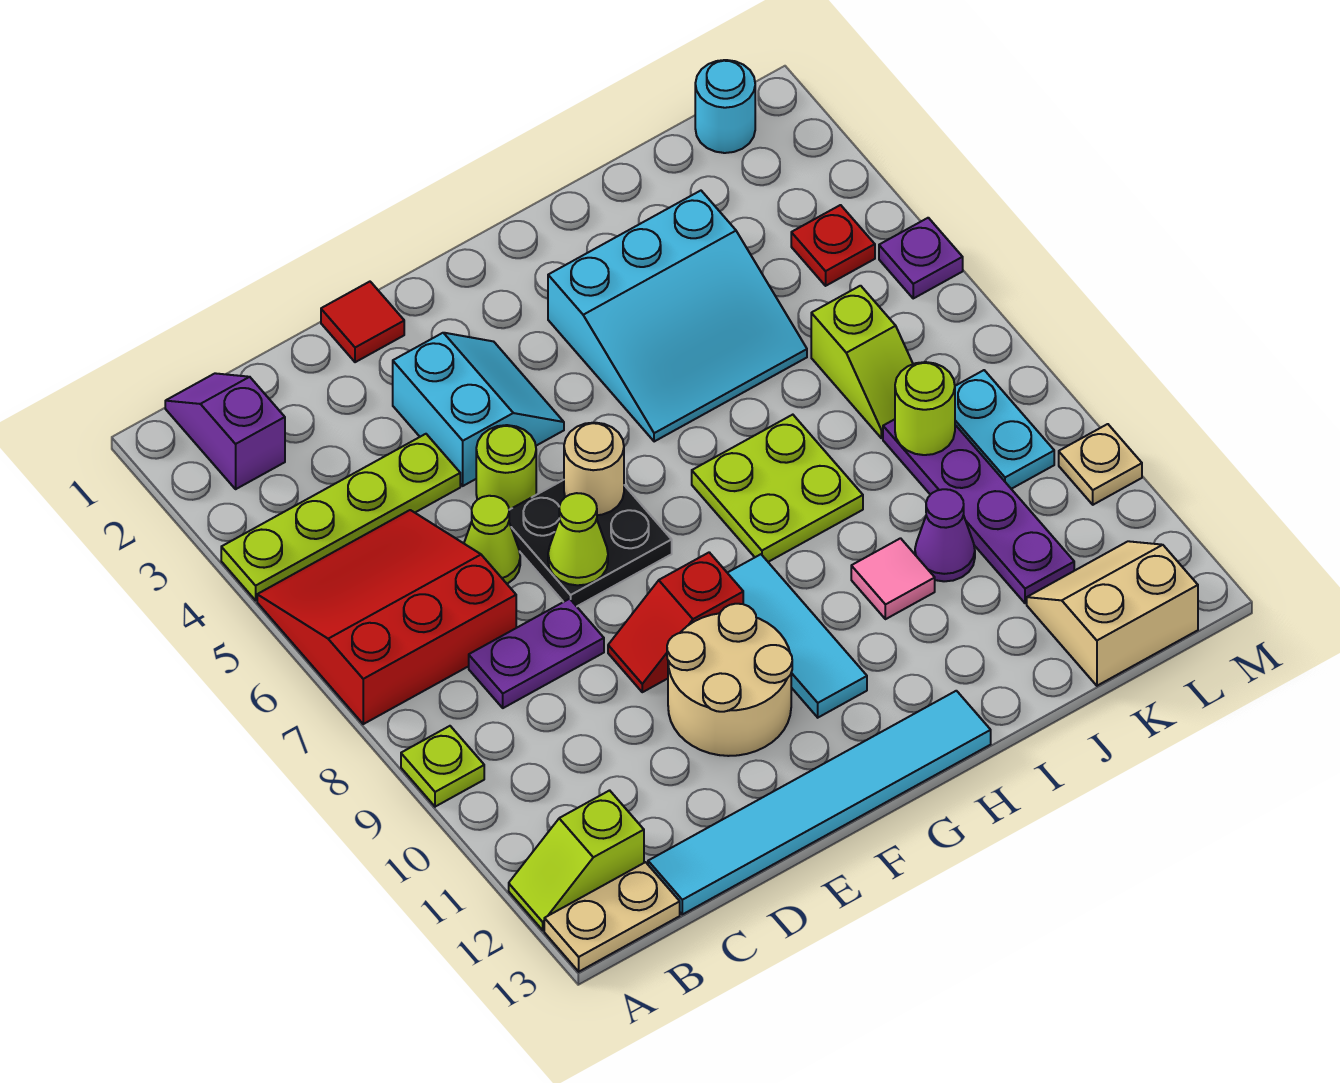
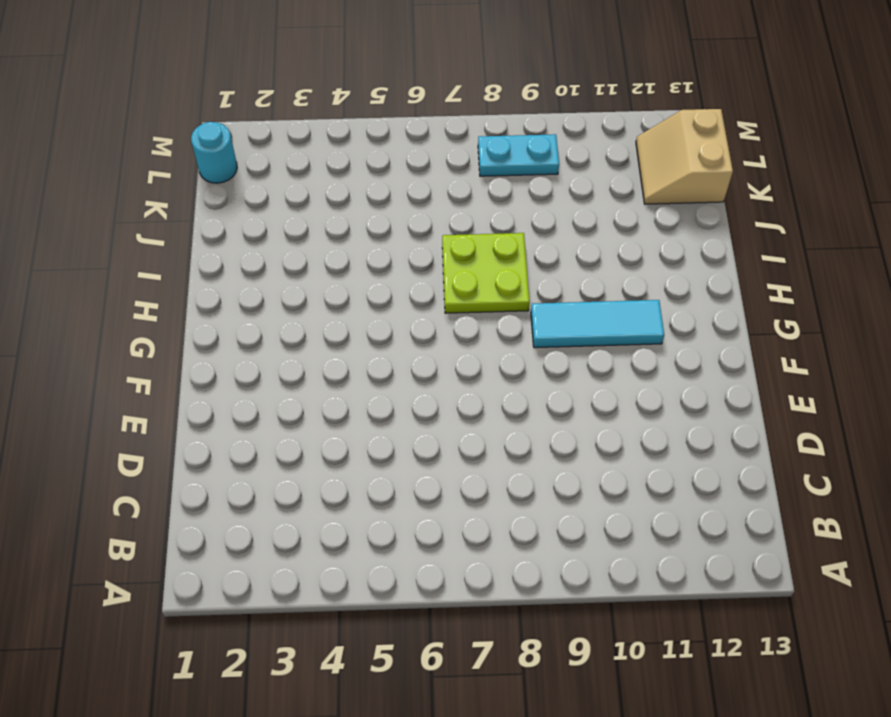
none -> lime 1x4 plate [221,434,460,600]
none -> red 3x3 slope [257,510,516,724]
none -> lime 1x1 plate [401,726,484,807]
none -> lime 1x2 slope [509,790,644,930]

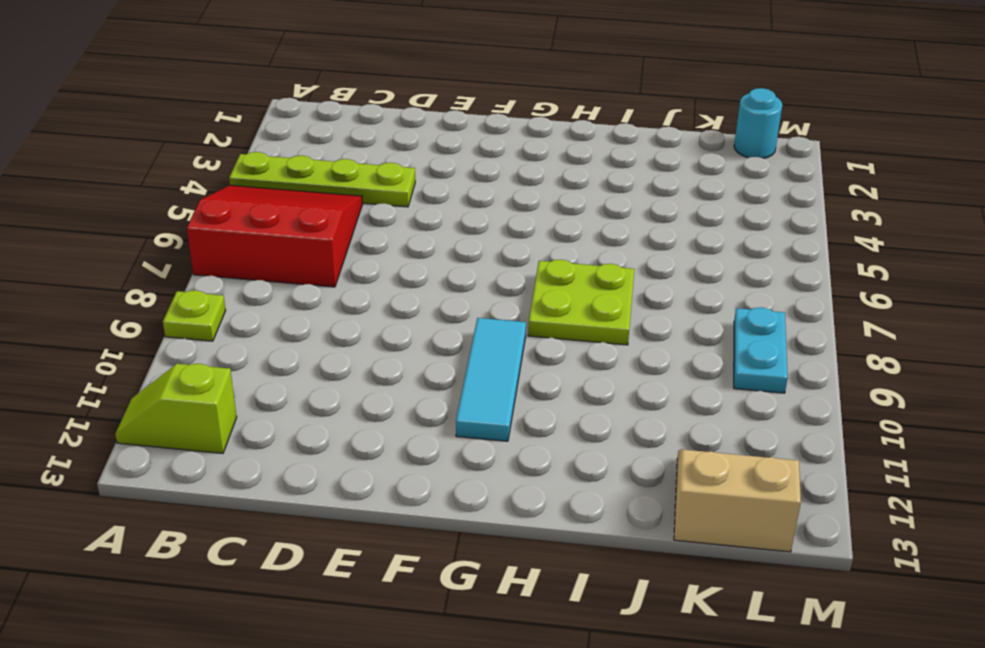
none -> tan 1x2 plate [544,862,680,972]
none -> purple 1x2 slope [165,373,285,489]
none -> purple 1x2 plate [469,599,604,708]
none -> cyan 1x6 tile [648,691,991,914]

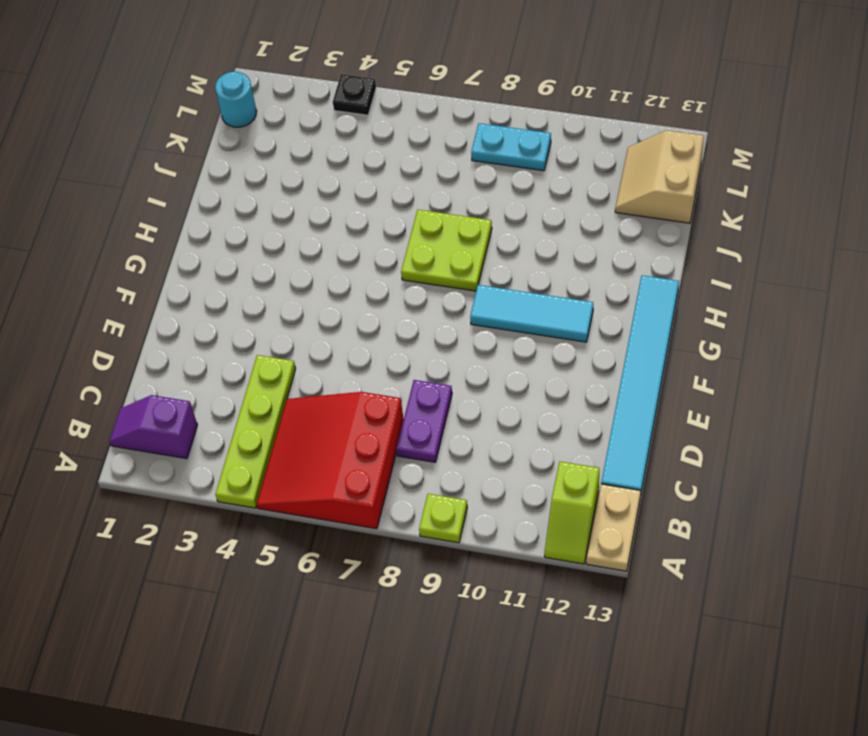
black 1x1 plate [333,74,376,115] -> none
none -> lime 1x1 cone [464,496,520,584]
none -> red 1x1 tile [321,282,404,362]
none -> cyan 2x2 slope [393,333,564,486]
none -> lime 1x1 round brick [476,425,536,510]

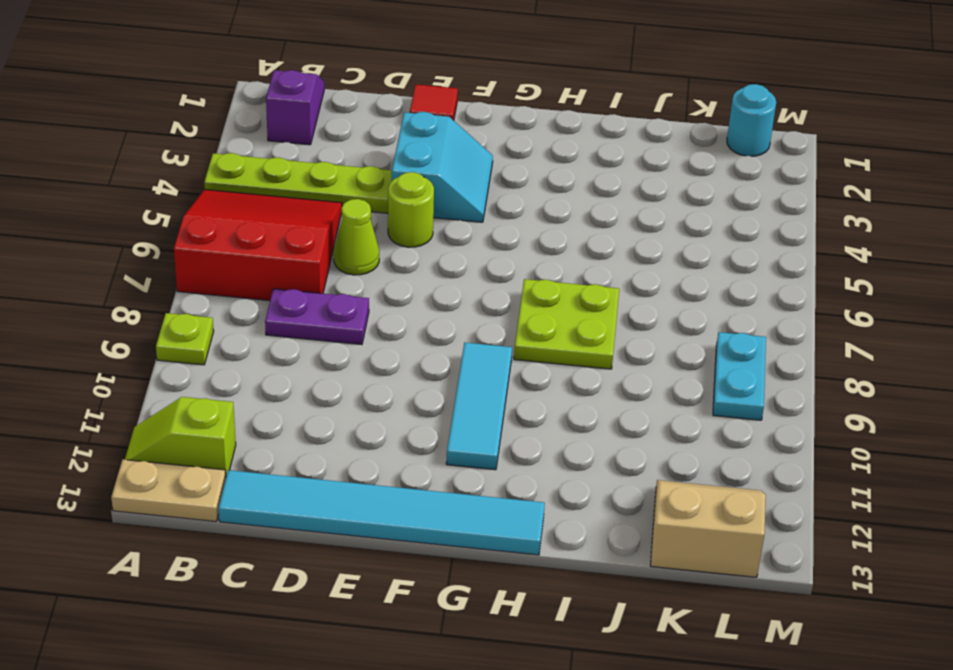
none -> black 2x2 plate [509,480,672,606]
none -> red 1x2 slope [608,552,743,692]
none -> tan 2x2 round brick [667,604,792,756]
none -> cyan 3x3 slope [548,191,807,442]

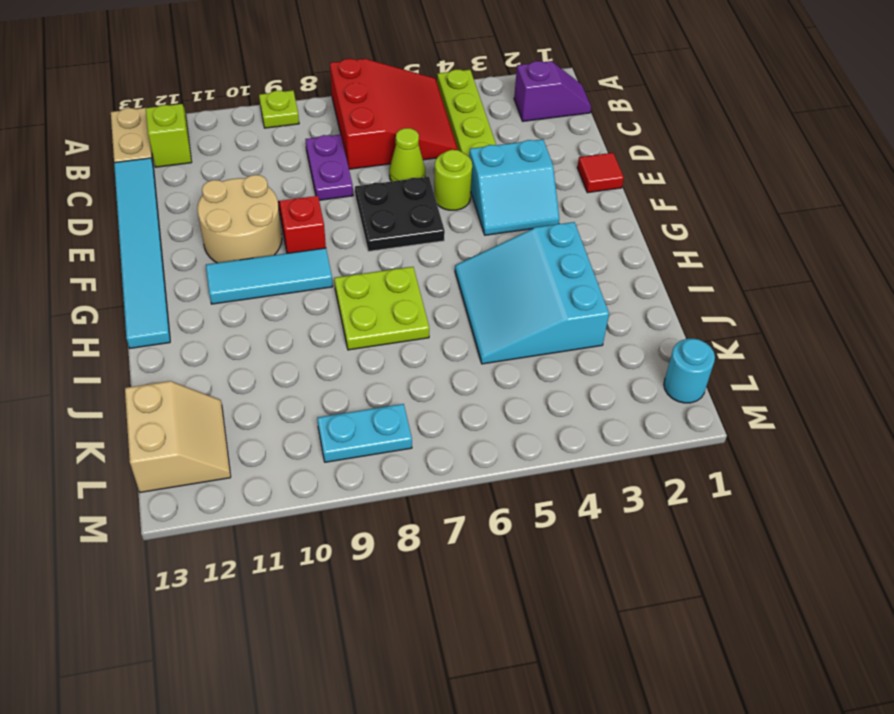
none -> pink 1x1 tile [851,538,935,619]
none -> purple 1x1 cone [915,489,975,581]
none -> lime 1x2 slope [811,286,913,438]
none -> purple 1x4 plate [883,419,1074,603]

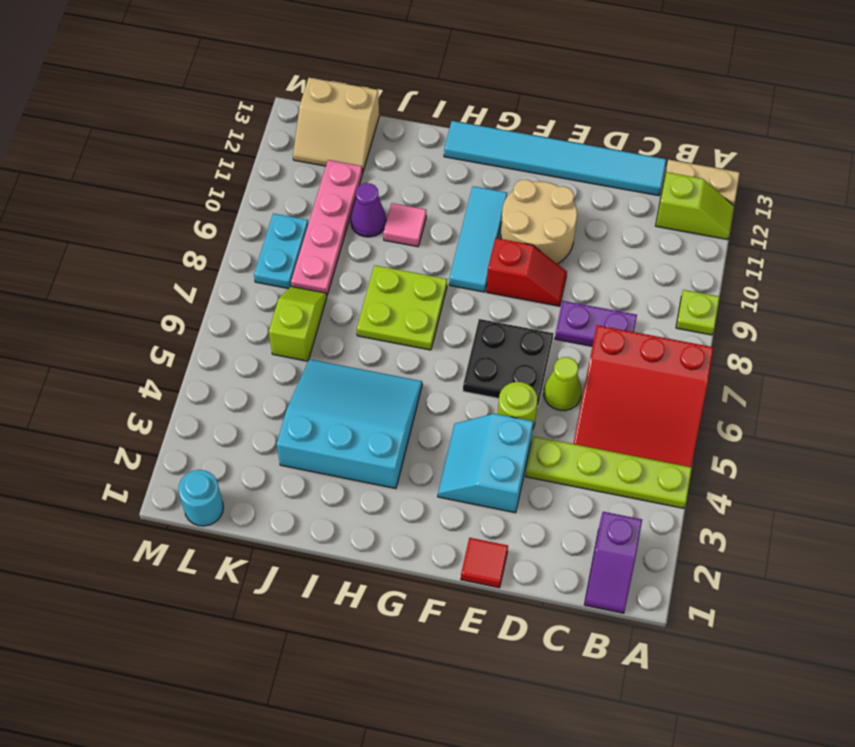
pink 1x4 plate [291,160,362,295] -> purple 1x4 plate [883,419,1074,603]
none -> red 1x1 plate [791,205,875,286]
none -> purple 1x1 plate [879,218,963,298]
none -> tan 1x1 plate [1059,424,1142,505]
none -> lime 1x1 cone [548,493,608,585]

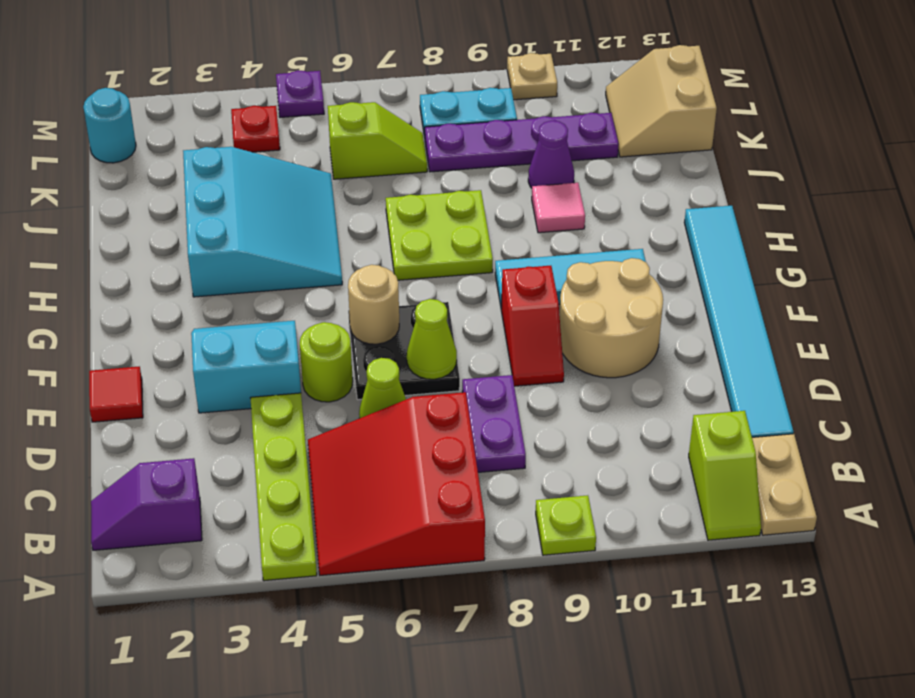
none -> lime 1x1 round brick [895,362,955,455]

